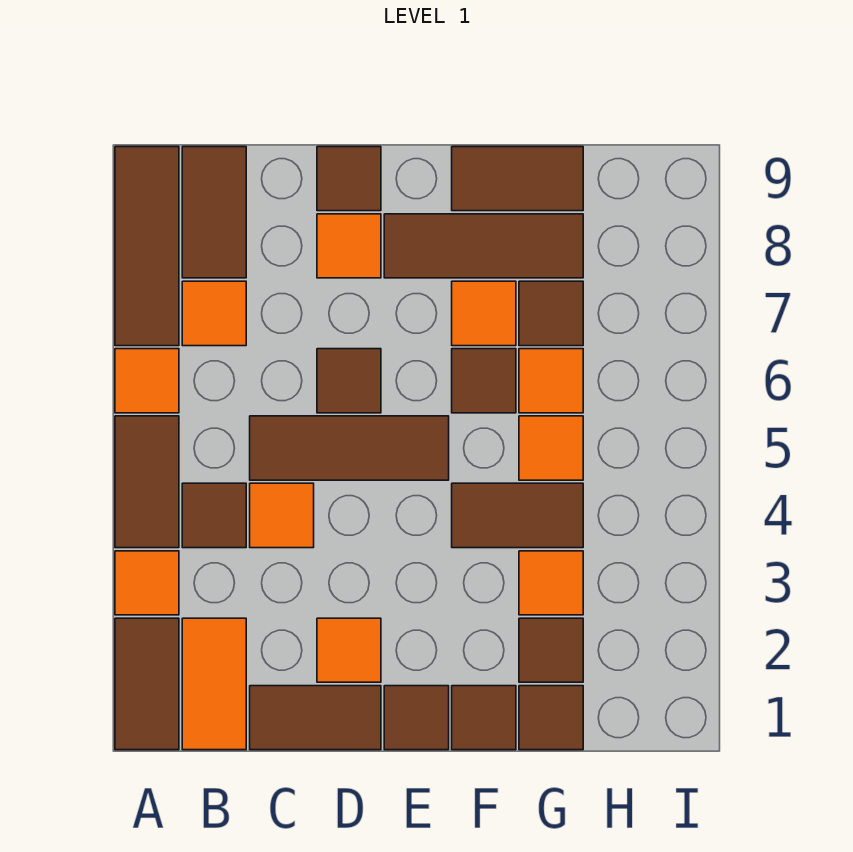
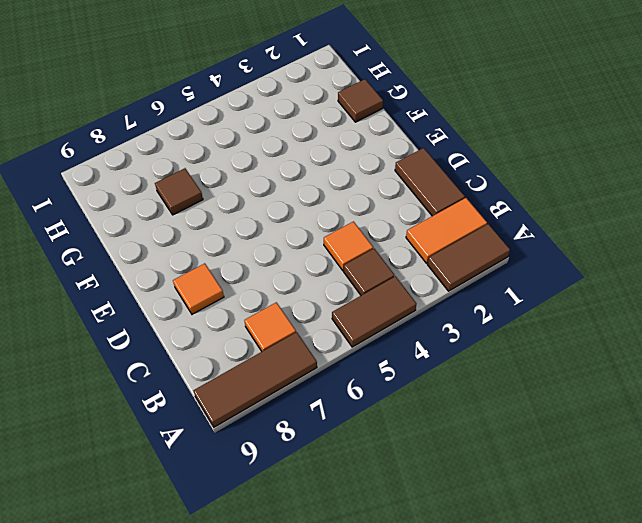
none -> orange 1x1 tile [115,551,179,615]
none -> orange 1x1 tile [115,349,179,413]
none -> brown 1x2 tile [182,147,246,278]

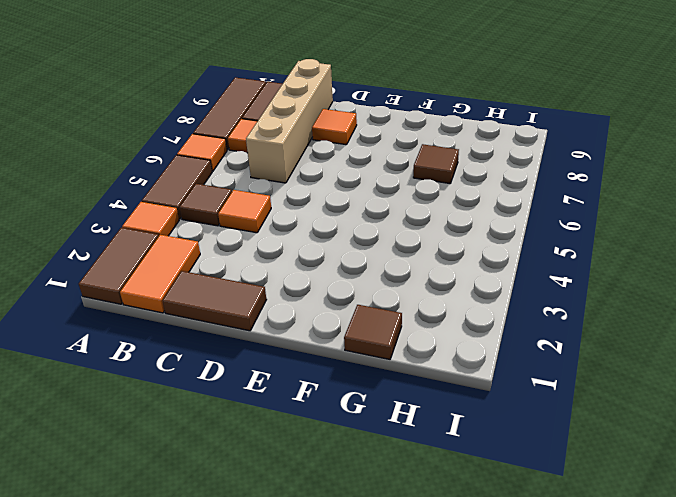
tan 1x4 brick [246,59,333,183] -> none
none -> brown 1x3 tile [250,416,449,480]
none -> orange 1x1 tile [317,618,381,682]
none -> brown 1x1 tile [317,349,381,413]

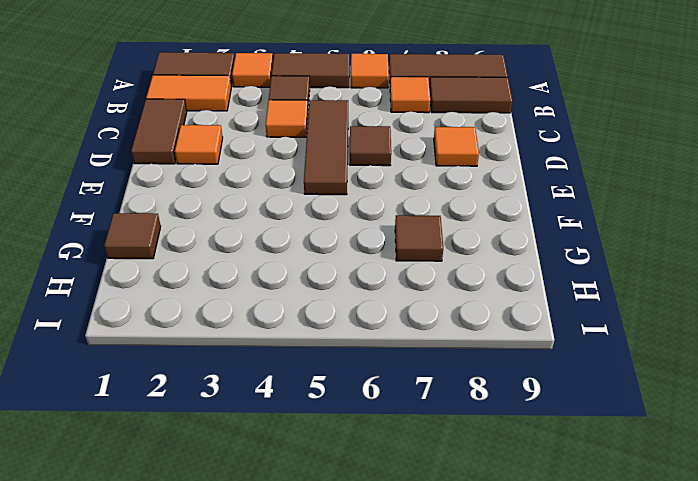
none -> brown 1x1 tile [317,147,381,211]
none -> brown 1x1 tile [384,686,449,750]
none -> brown 1x3 tile [384,214,583,278]

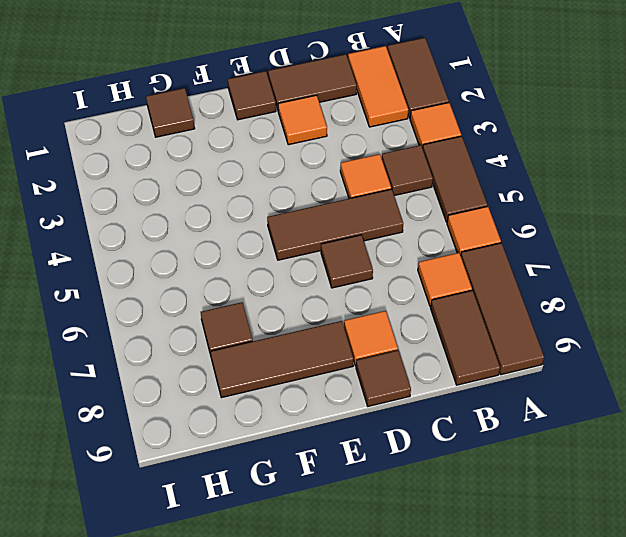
none -> brown 1x1 tile [452,686,516,750]
none -> brown 1x2 tile [452,483,583,548]
none -> brown 1x1 tile [452,349,516,413]

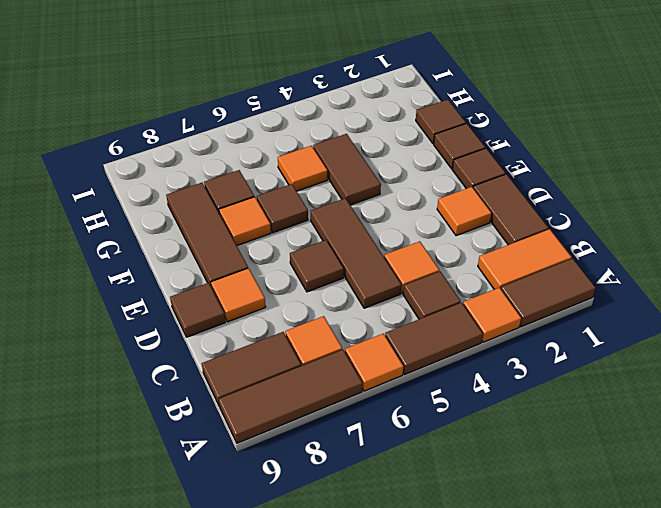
none -> brown 1x2 tile [452,147,583,211]
none -> brown 1x1 tile [519,618,583,682]
none -> orange 1x1 tile [519,551,583,615]

